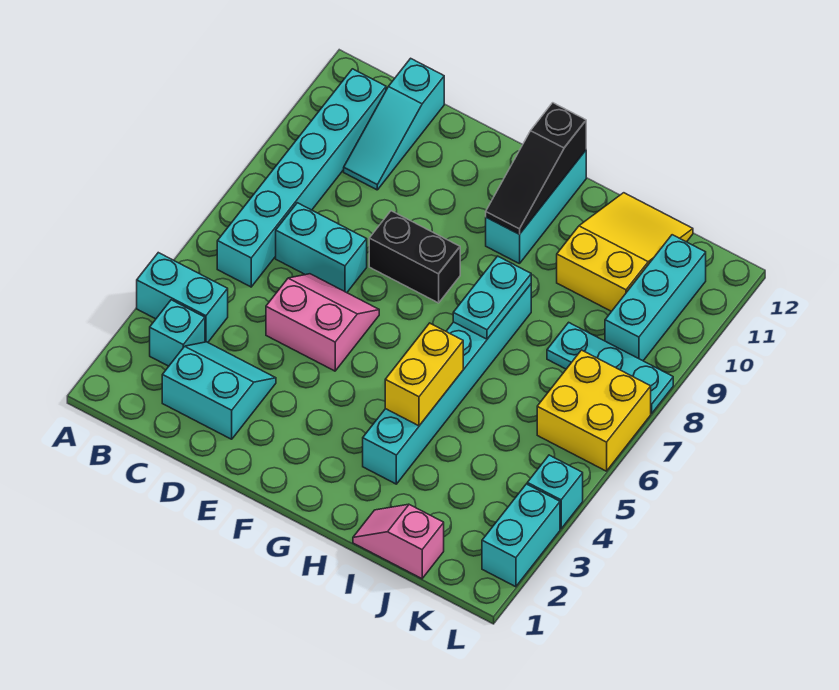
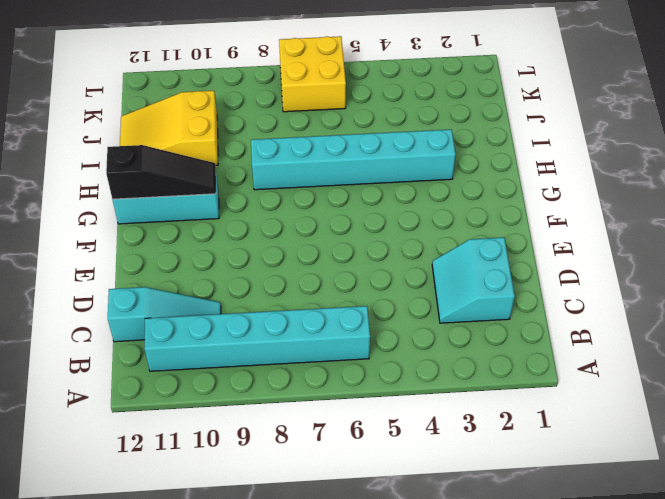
none -> cyan 1x2 brick [137,253,228,342]
none -> cyan 1x1 brick [150,300,205,366]
none -> cyan 1x2 brick [276,203,367,293]

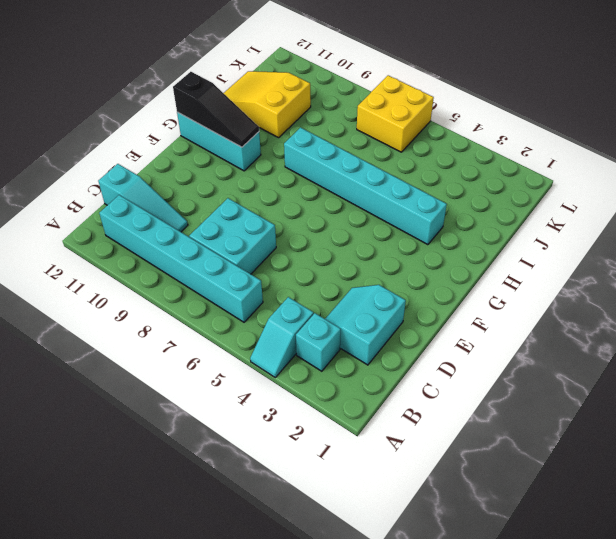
cyan 1x2 slope [250,297,314,377] -> cyan 1x2 brick [137,253,228,342]
cyan 2x2 brick [189,198,276,274] -> cyan 1x2 brick [276,203,367,293]
none -> pink 2x2 slope [266,274,379,371]
none -> black 1x2 brick [369,211,460,303]
none -> pink 1x2 slope [353,504,444,579]

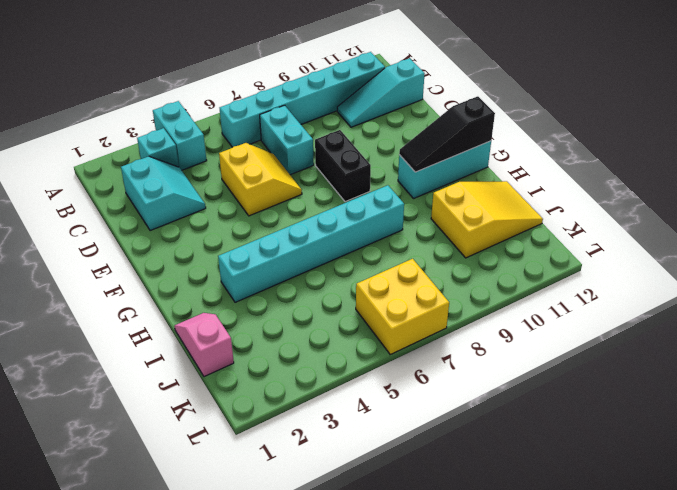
yellow 2x2 slope [219,143,302,216] -> pink 2x2 slope [266,274,379,371]
none -> cyan 1x3 plate [547,322,673,413]
none -> cyan 1x3 brick [605,235,706,361]
none -> cyan 1x2 brick [482,484,560,587]

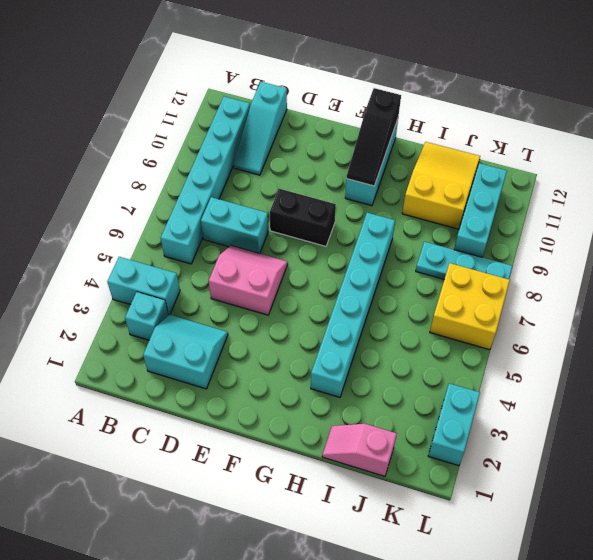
none -> cyan 1x1 brick [527,455,583,529]
none -> yellow 1x2 brick [385,323,463,426]
none -> cyan 1x2 plate [453,256,531,339]

